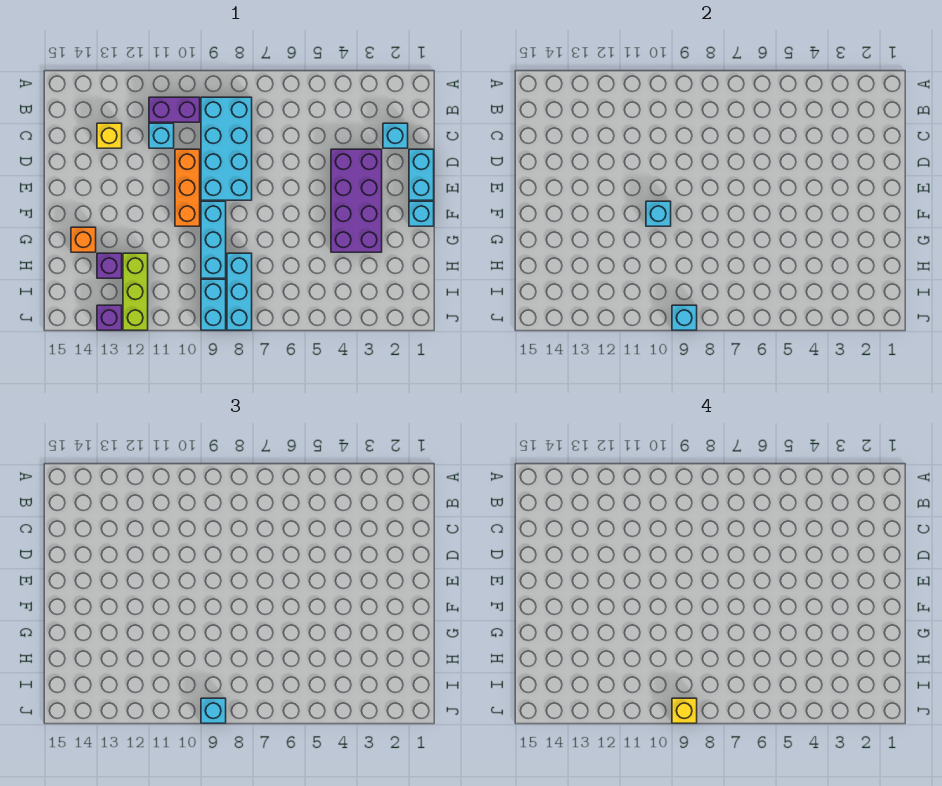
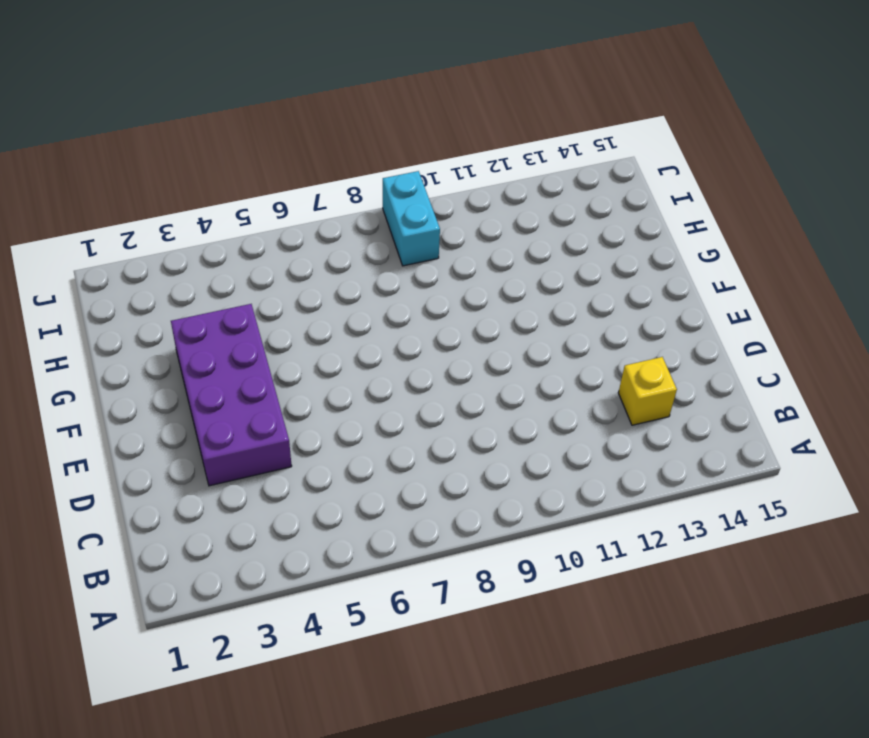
none -> cyan 2x4 brick [201,97,252,200]
none -> purple 1x2 brick [149,97,200,122]
none -> cyan 1x1 brick [383,123,408,148]

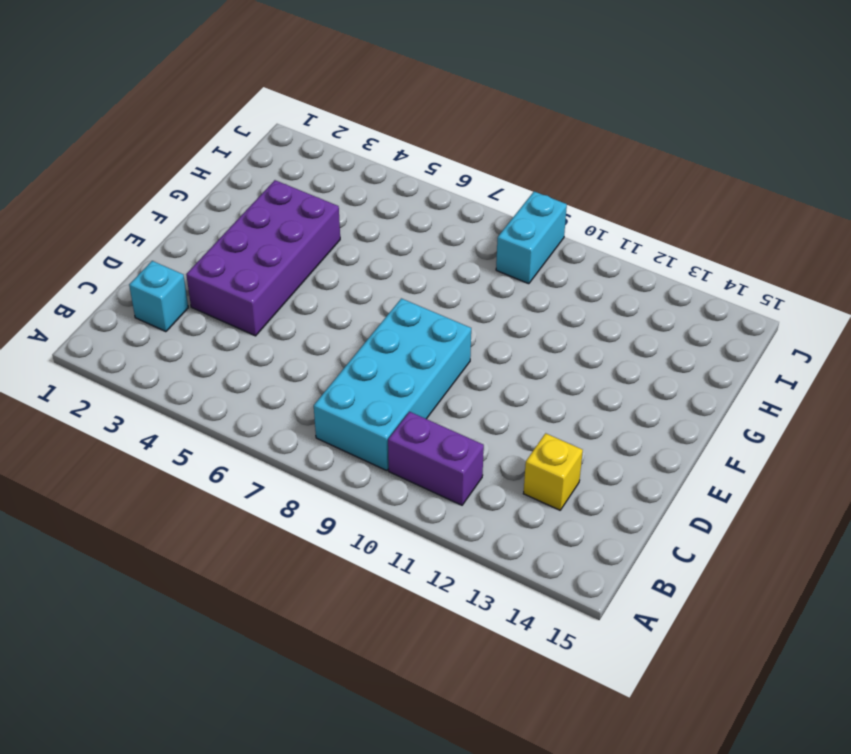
none -> cyan 1x1 brick [149,123,174,148]
none -> cyan 1x2 brick [409,149,434,200]
none -> orange 1x3 brick [175,149,200,226]

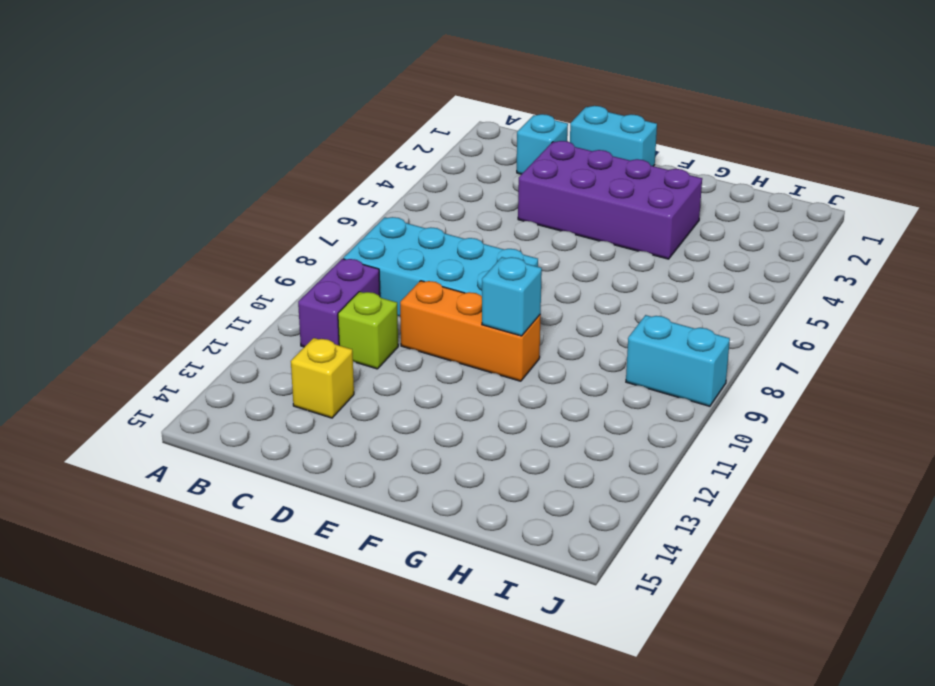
lime 1x1 brick [338,292,398,369] -> cyan 1x1 brick [149,123,174,148]
none -> cyan 1x1 brick [409,201,434,226]
none -> cyan 1x3 brick [201,201,226,278]
none -> orange 1x1 brick [71,227,96,252]

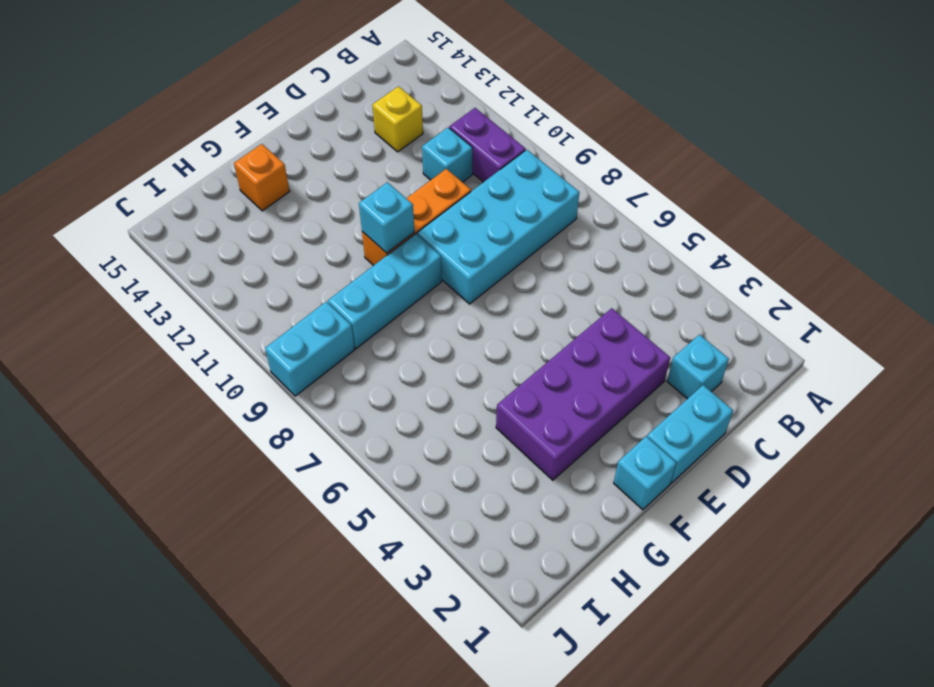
none -> cyan 1x3 brick [227,253,252,330]
none -> lime 1x3 brick [123,253,148,330]
none -> purple 1x1 brick [97,253,122,278]

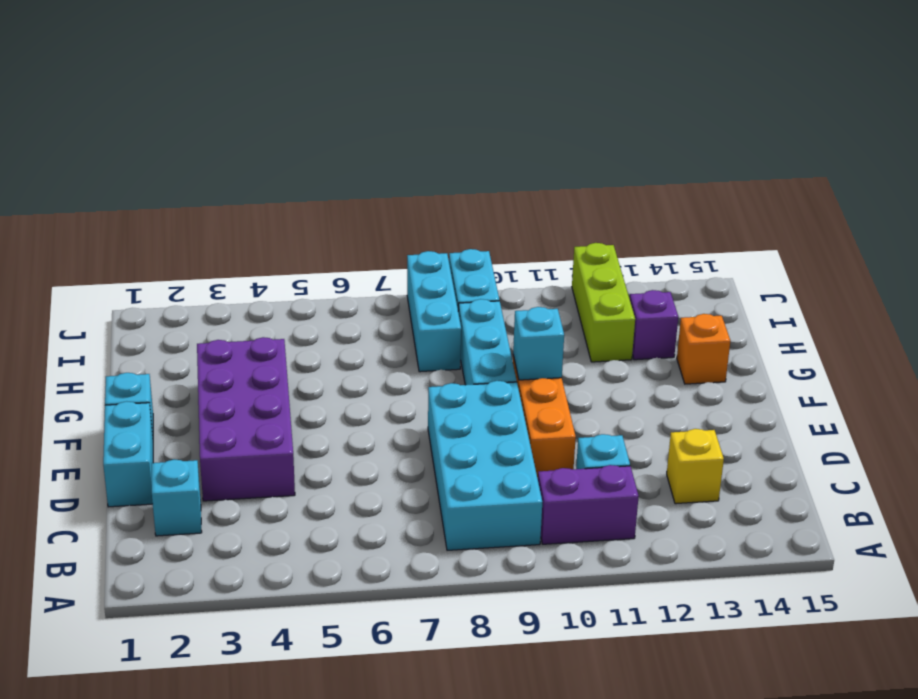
none -> purple 1x1 brick [97,305,122,330]
none -> cyan 1x1 brick [672,305,697,330]
none -> cyan 1x1 brick [201,698,226,723]

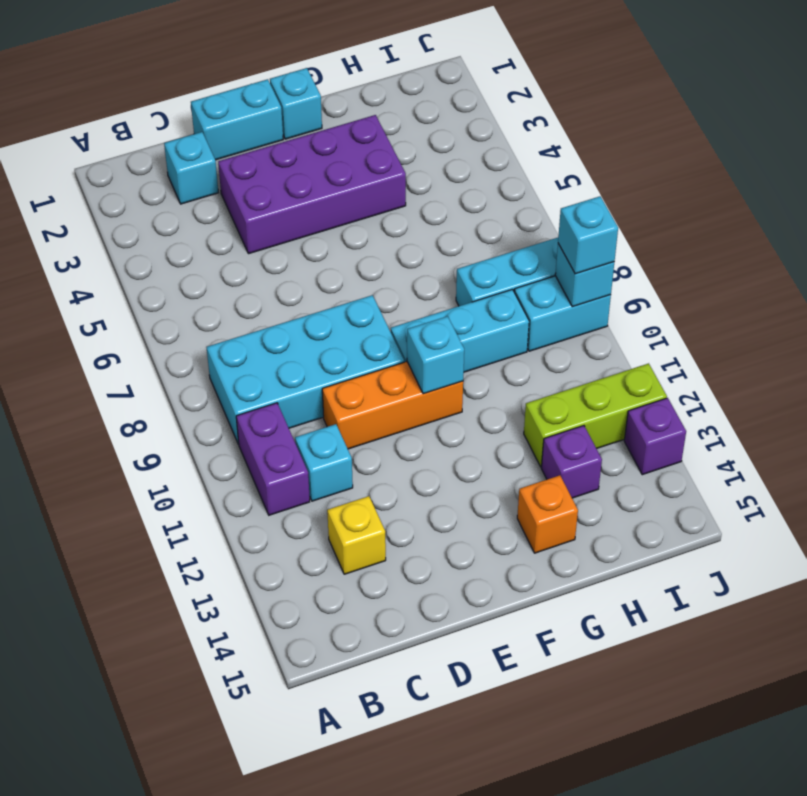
none -> yellow 1x1 brick [672,698,697,723]

